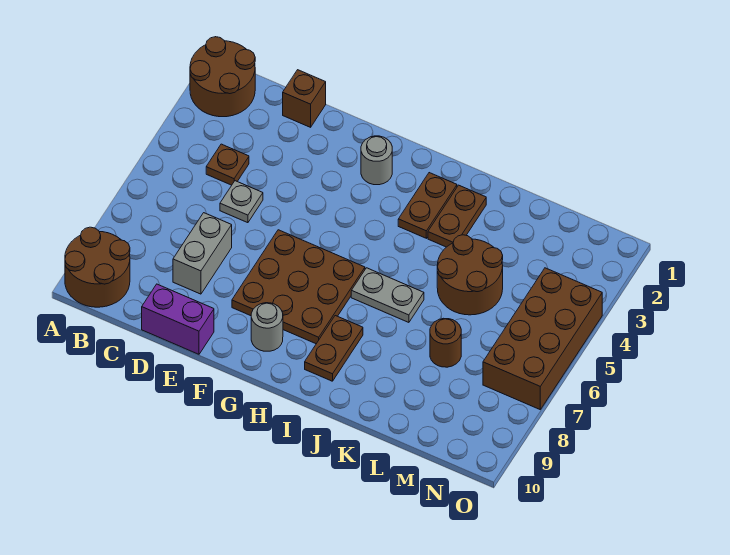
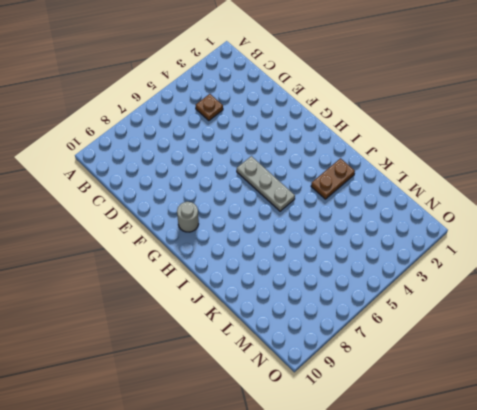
grey 1x3 plate [237,156,295,211] -> none
none -> brown 2x2 round brick [190,37,255,117]
none -> brown 2x2 round brick [65,227,130,307]
none -> brown 1x1 brick [283,70,326,127]

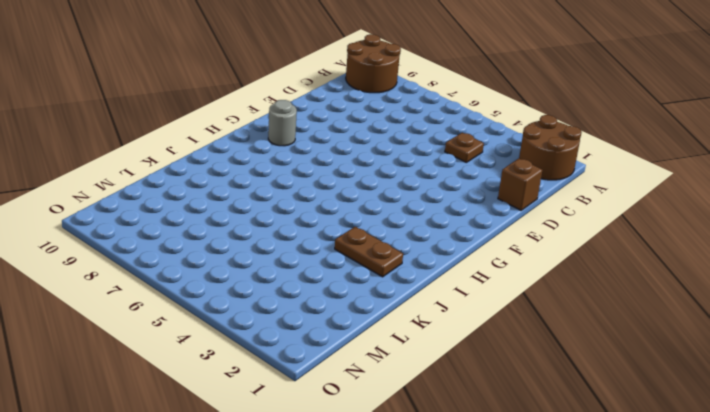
none -> grey 1x1 plate [220,181,263,223]
none -> grey 1x2 brick [173,213,232,294]
none -> purple 1x2 brick [142,284,214,354]

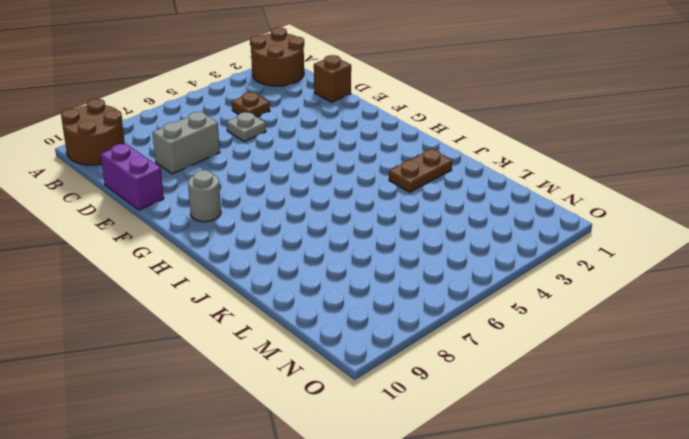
none -> brown 3x3 plate [232,230,365,344]
none -> grey 1x1 round brick [361,136,392,185]
none -> brown 1x2 plate [398,173,457,238]

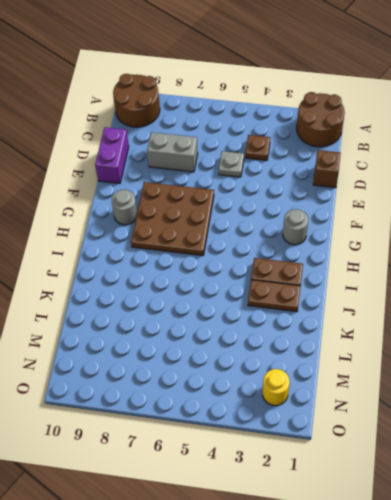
yellow 1x1 round brick [263,369,290,406] -> none
none -> grey 1x2 plate [351,268,424,322]
none -> brown 1x2 plate [305,316,363,381]
none -> brown 2x2 round brick [437,235,503,315]

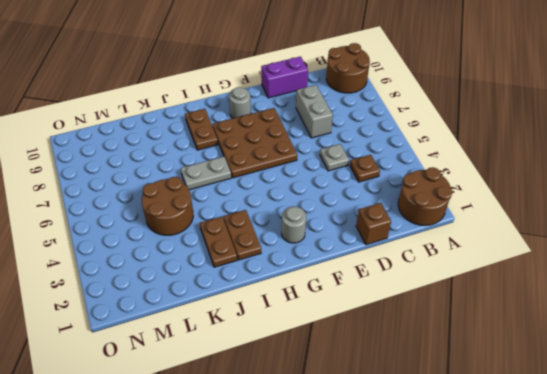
none -> brown 1x1 round brick [430,318,461,367]
none -> brown 2x4 brick [483,268,602,409]

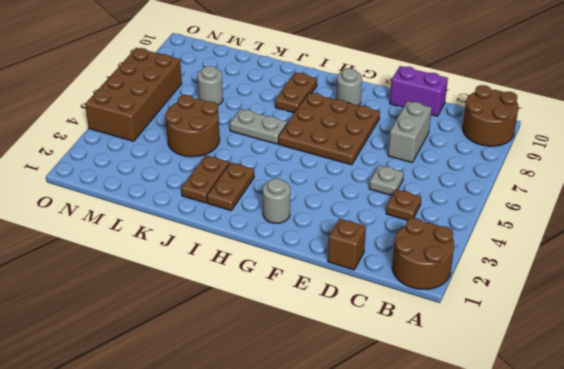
grey 1x1 round brick [197,66,223,105] -> brown 1x1 round brick [430,318,461,367]

